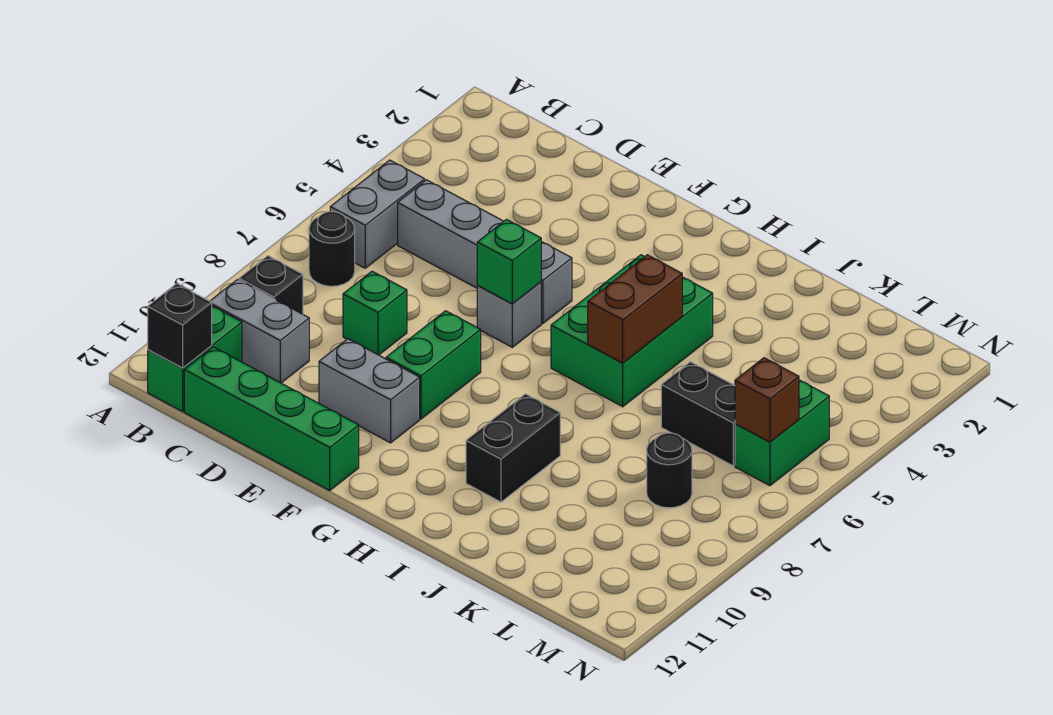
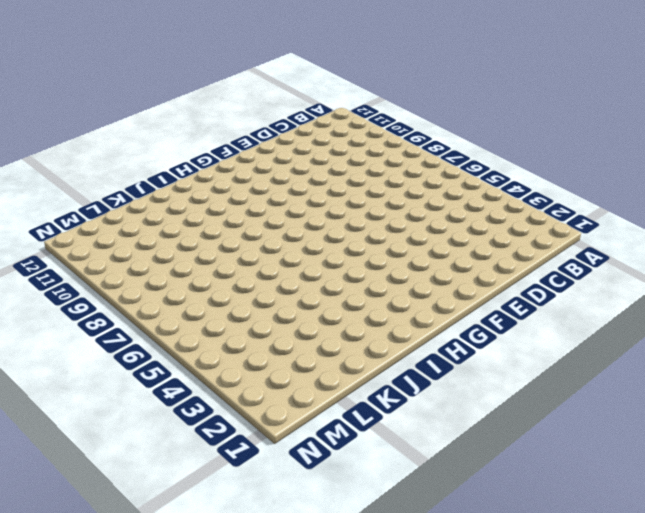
none -> grey 1x2 brick [330,160,425,268]
none -> black 1x1 round brick [309,212,355,286]
none -> black 1x1 brick [239,256,303,314]

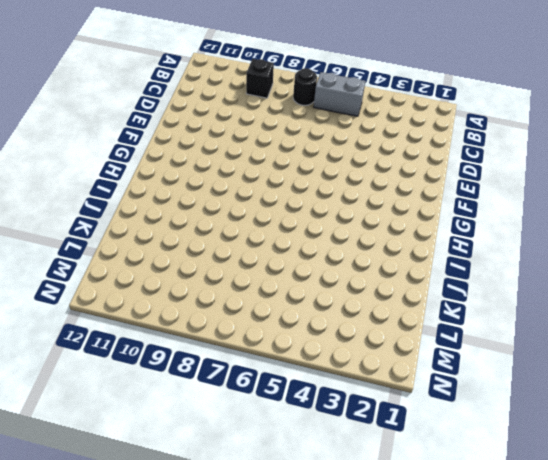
none -> grey 1x2 brick [210,280,309,383]
none -> green 1x2 brick [148,306,242,412]
none -> grey 1x4 brick [398,180,572,324]

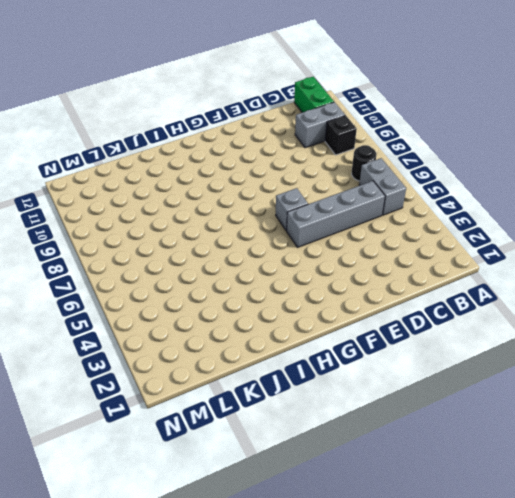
none -> green 1x4 brick [184,347,359,491]
none -> green 1x1 brick [343,271,407,355]
none -> grey 1x2 brick [319,339,420,443]

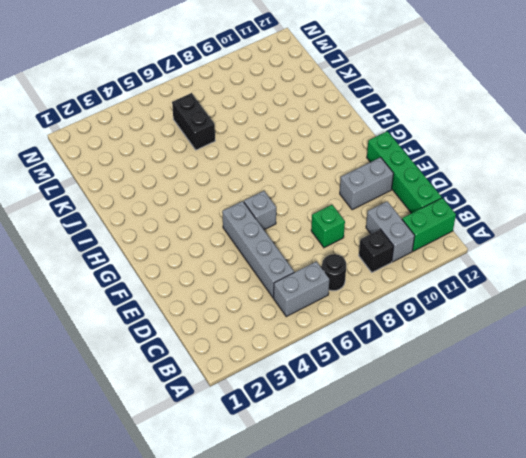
grey 1x2 brick [340,157,394,210] -> grey 1x2 brick turned to [319,339,420,443]
none -> green 1x2 brick [386,311,481,419]
none -> green 2x3 brick [551,255,713,407]
none -> black 1x2 brick [466,394,560,502]

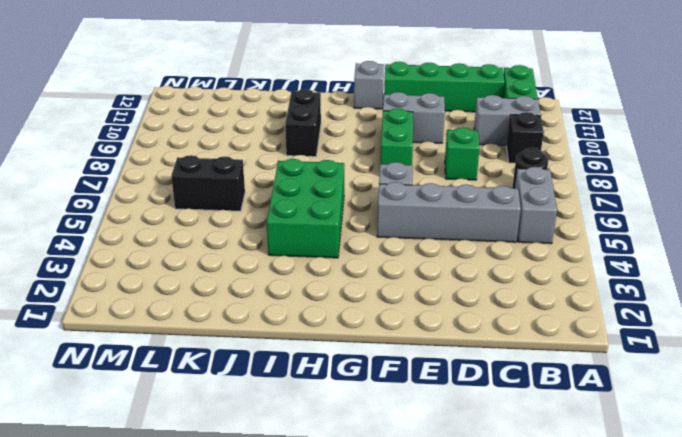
grey 1x1 brick [354,61,384,109] -> none
none -> black 1x1 round brick [647,433,692,508]
none -> green 1x2 brick [735,380,829,486]
none -> black 1x1 brick [148,284,212,368]

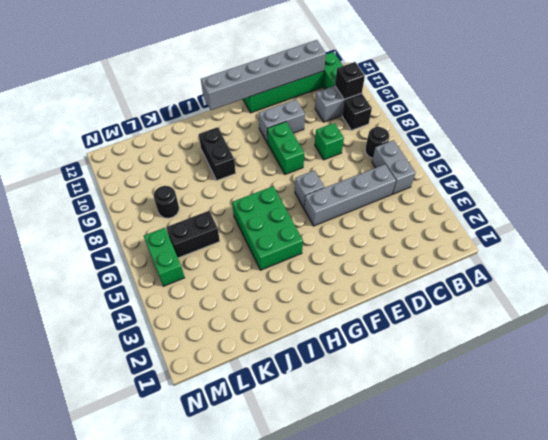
black 1x1 brick [335,62,365,99] -> black 1x1 brick moved to [148,284,212,368]
grey 1x6 brick [201,40,326,110] -> none
none -> green 1x1 brick [477,219,541,304]
none -> brown 1x2 brick [588,255,682,363]
none -> brown 1x1 brick [735,358,799,442]

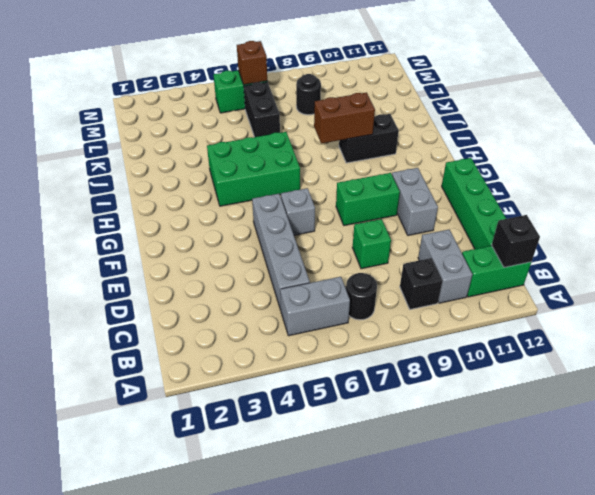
brown 1x2 brick [314,93,375,144] -> brown 1x2 brick moved to [588,255,682,363]
none -> green 1x1 brick [477,219,541,304]

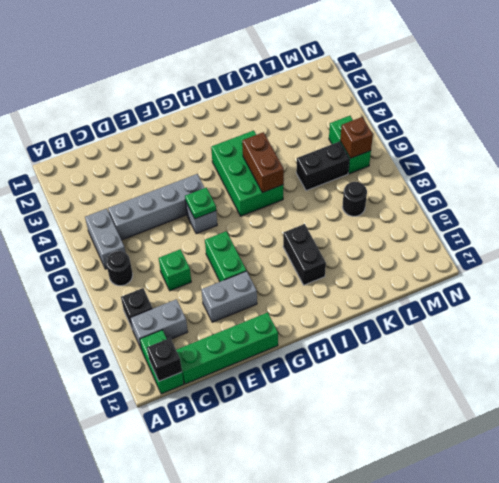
green 1x1 plate [185,188,216,219] -> green 1x1 brick [477,219,541,304]

